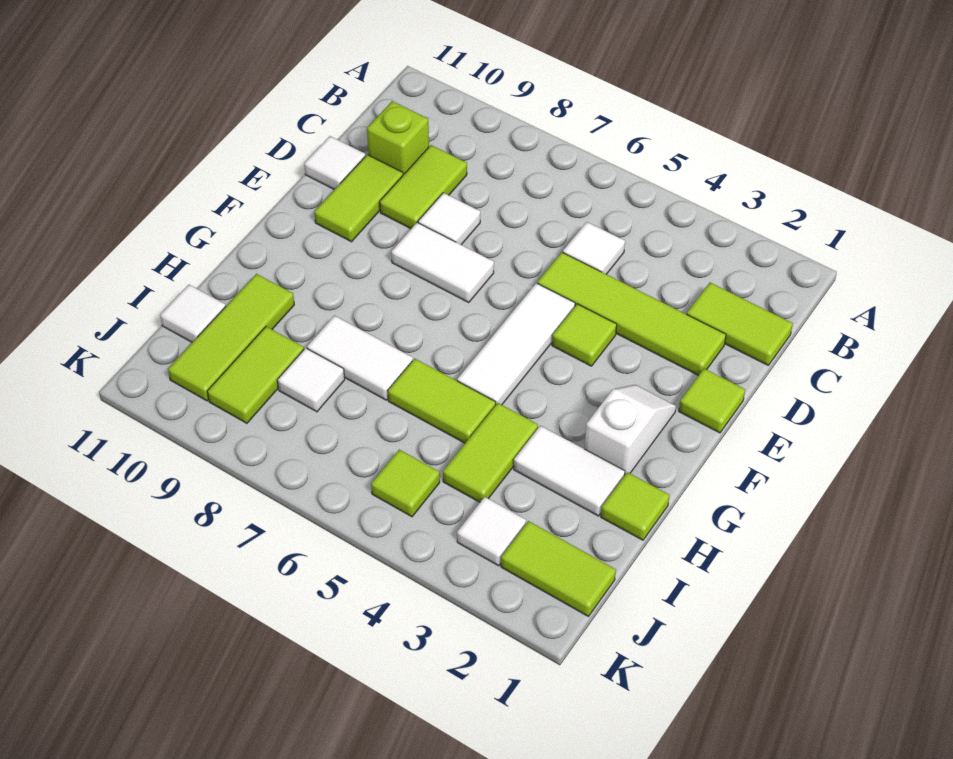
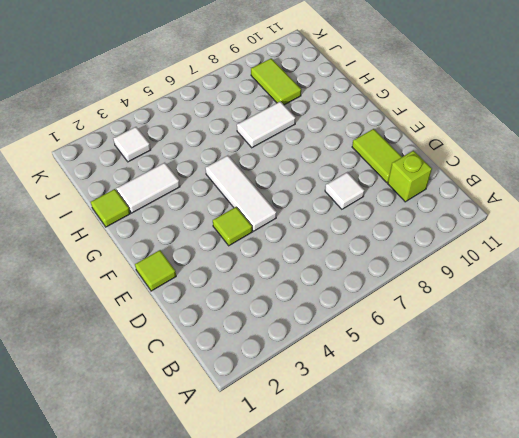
none -> lime 1x2 tile [687,283,793,365]
none -> white 1x1 tile [563,222,625,274]
none -> lime 1x2 tile [380,145,467,229]

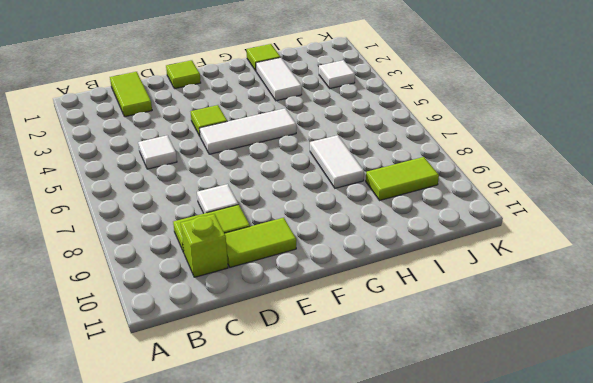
none -> lime 1x4 tile [537,252,726,375]
none -> white 1x1 tile [304,136,365,190]
none -> white 1x2 tile [391,223,494,302]

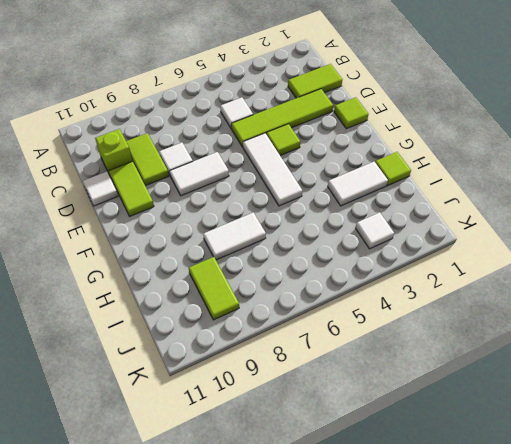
none -> white 1x2 slope [585,385,676,474]
none -> lime 1x2 tile [443,403,538,502]
none -> lime 1x2 tile [388,359,496,443]

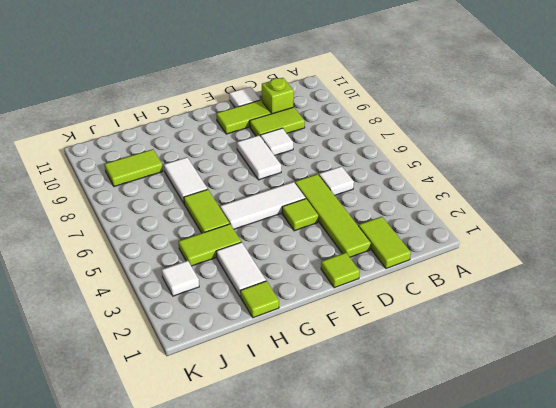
none -> white 1x2 slope [585,385,676,474]
none -> lime 1x3 tile [168,274,294,401]
none -> white 1x1 tile [278,348,345,412]

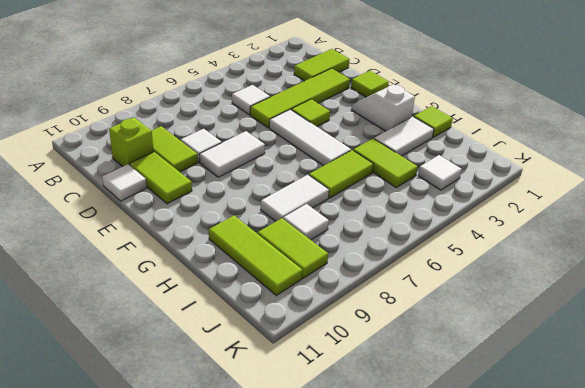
none -> white 1x1 tile [160,285,226,342]
none -> lime 1x2 tile [501,521,616,617]
none -> lime 1x1 tile [371,450,440,517]

